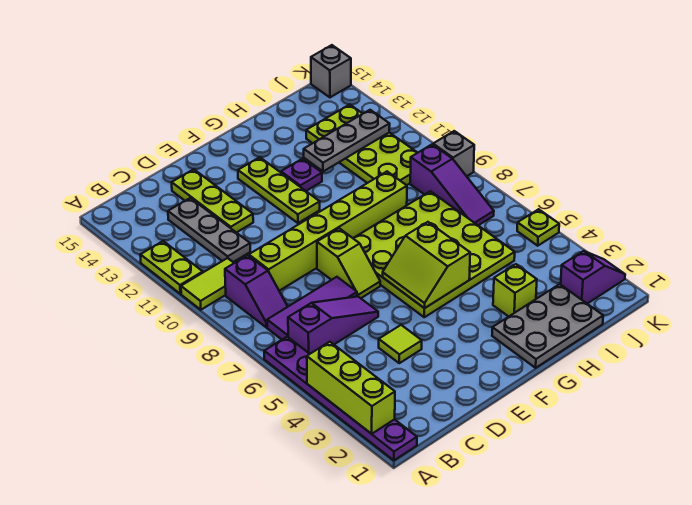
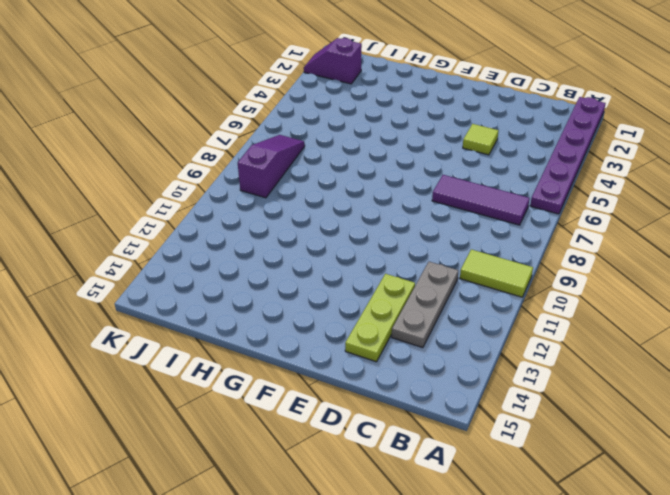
none -> lime 1x2 plate [140,241,203,294]
none -> purple 1x3 slope [288,297,378,354]
none -> purple 1x2 slope [225,255,288,327]

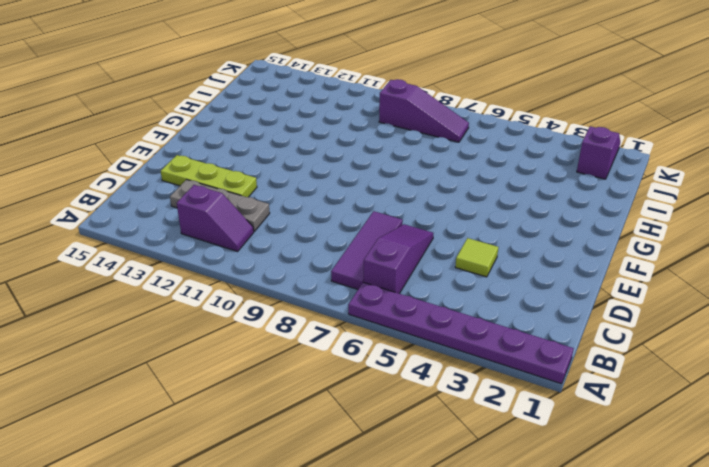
purple 1x2 slope [177,185,254,251] -> purple 1x2 slope moved to [225,255,288,327]
none -> lime 1x2 tile [181,258,234,310]
none -> lime 1x2 plate [140,241,203,294]
none -> lime 1x6 brick [249,172,407,291]

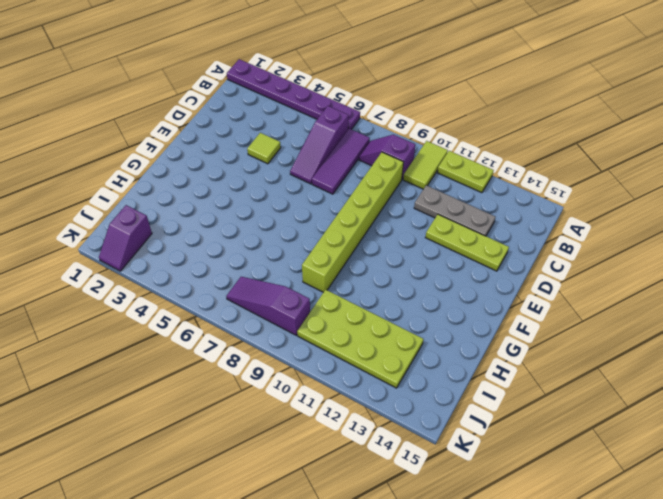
none -> lime 1x2 slope [317,228,380,298]
none -> lime 4x4 plate [353,191,515,317]
none -> lime 1x3 plate [238,157,320,223]

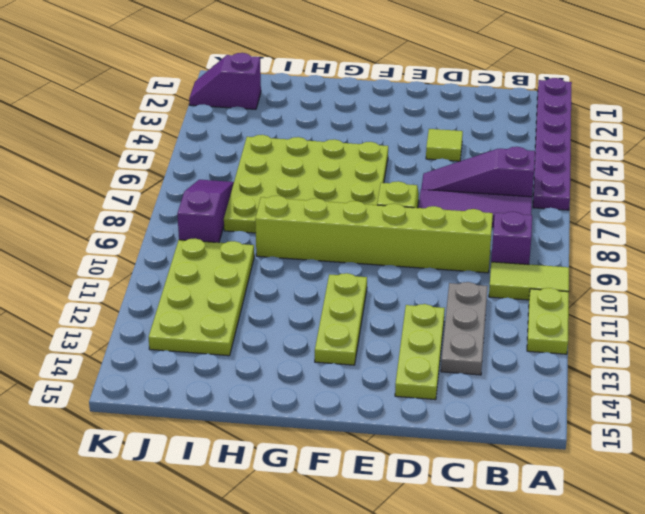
none -> grey 2x3 plate [492,284,603,368]
none -> purple 1x1 plate [281,159,322,191]
none -> lime 1x1 brick [493,264,537,317]

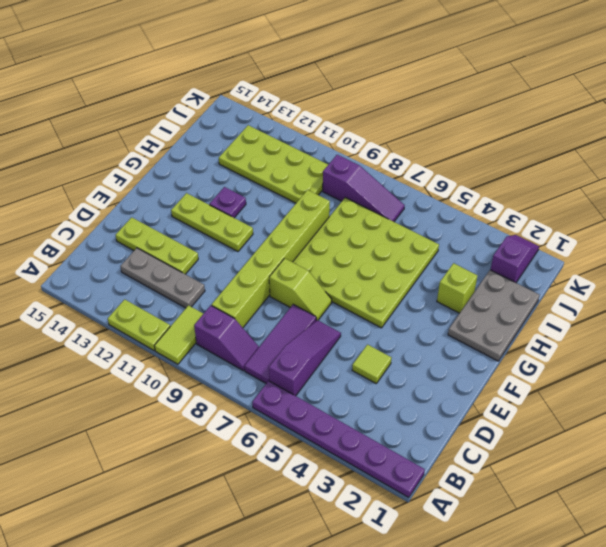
none -> lime 1x1 plate [517,209,559,246]
none -> grey 1x1 brick [433,131,474,176]
none -> grey 1x1 brick [311,45,351,97]

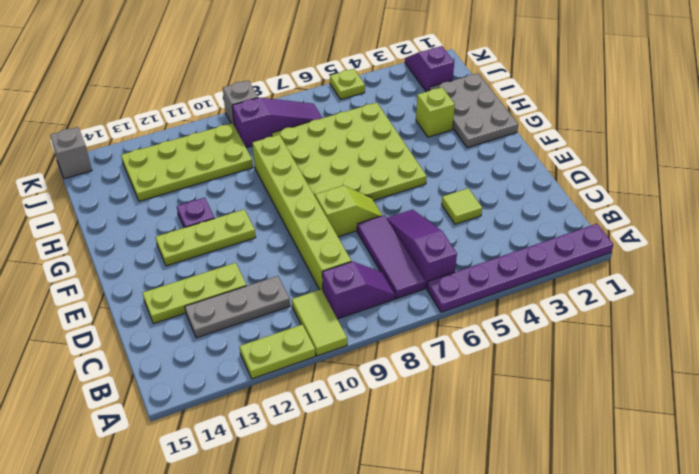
none -> lime 1x3 brick [307,342,395,434]
none -> lime 2x2 slope [383,222,470,308]
none -> grey 1x3 plate [304,110,390,172]

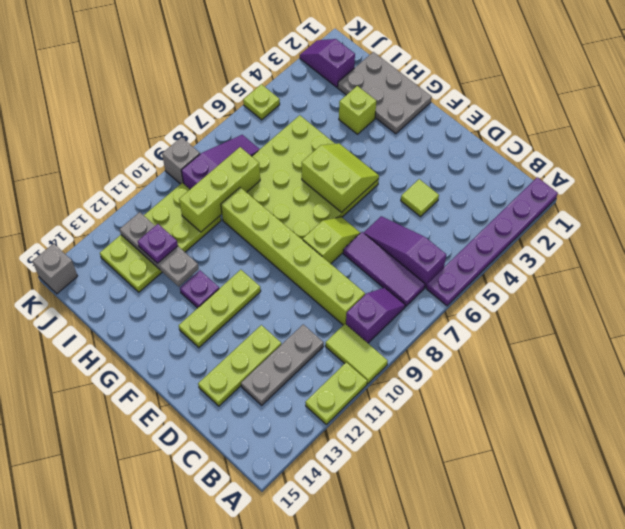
lime 2x2 slope [302,143,379,212] -> lime 2x2 slope turned to [383,222,470,308]
lime 1x3 brick [179,147,260,232] -> lime 1x3 brick moved to [307,342,395,434]
purple 1x1 plate [138,224,178,263] -> none

